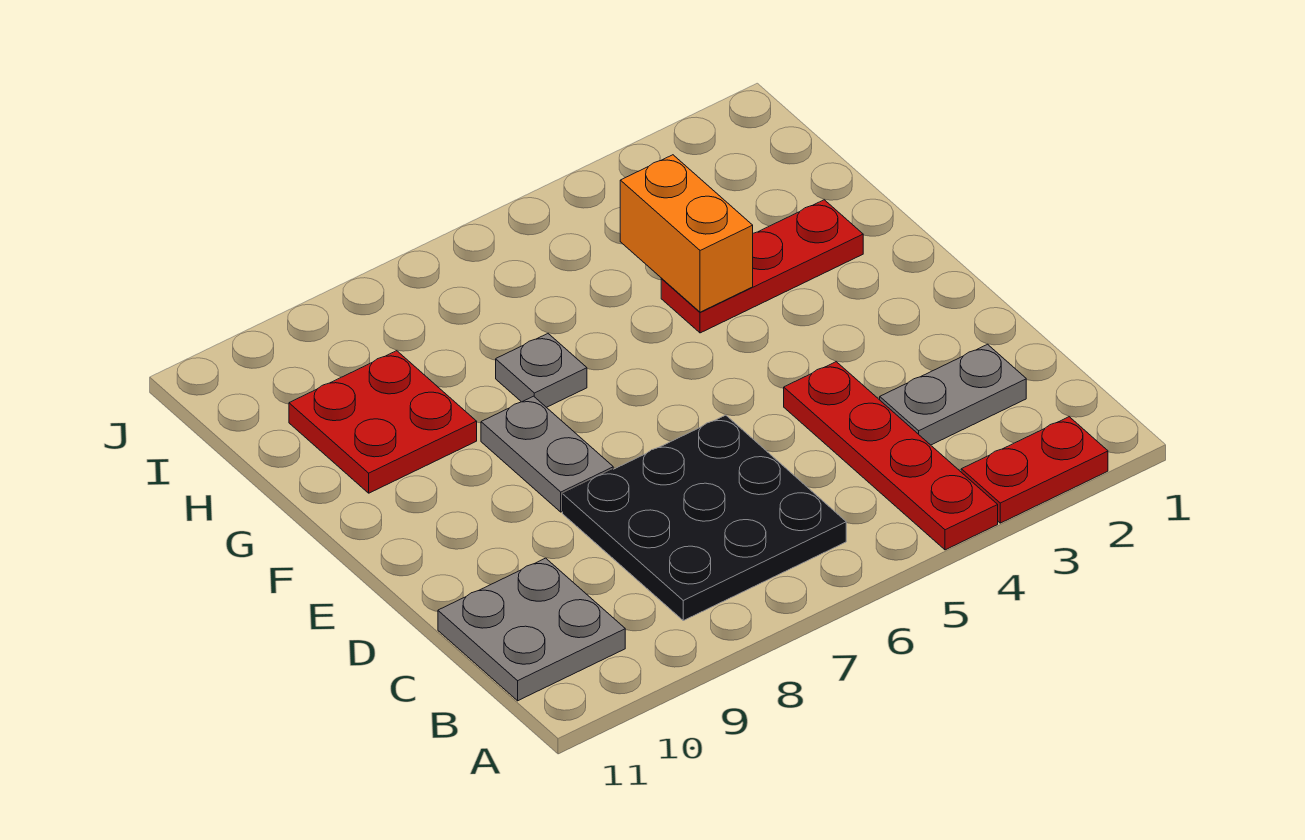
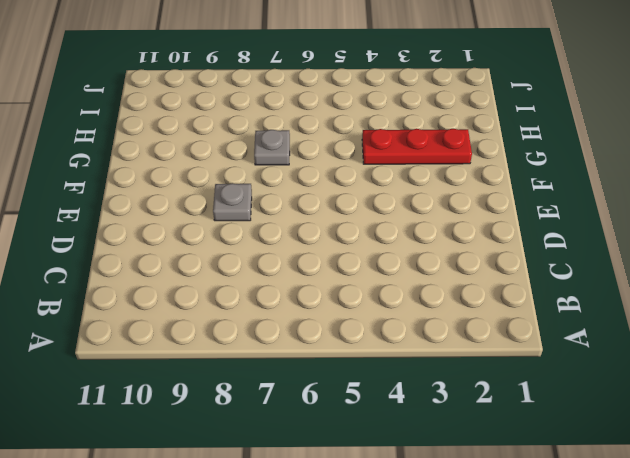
grey 1x1 plate [213,183,252,221] -> grey 1x2 plate [481,396,613,512]
none -> red 1x2 plate [961,417,1108,523]
none -> red 1x4 plate [784,362,998,550]

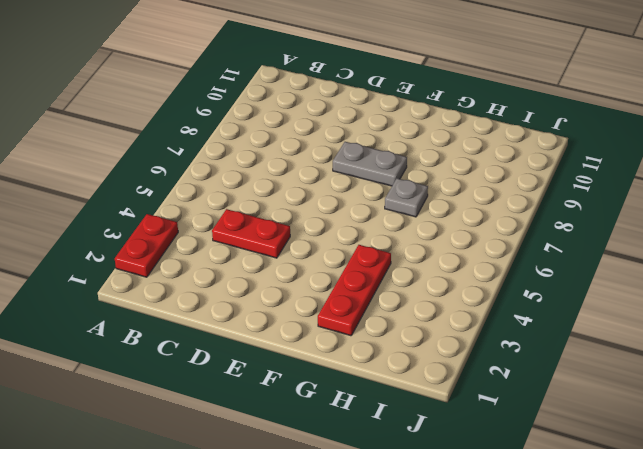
red 1x2 plate [212,209,290,258] -> red 1x4 plate [784,362,998,550]
none -> black 3x3 plate [563,415,846,621]
none -> grey 2x2 plate [438,558,625,701]

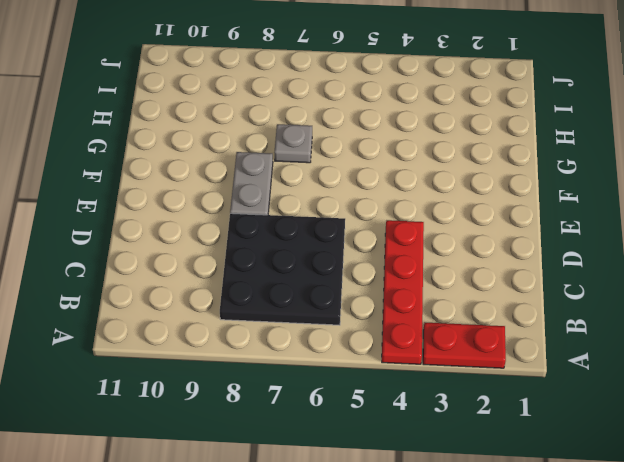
none -> grey 2x2 plate [438,558,625,701]
none -> grey 1x2 plate [880,344,1026,445]

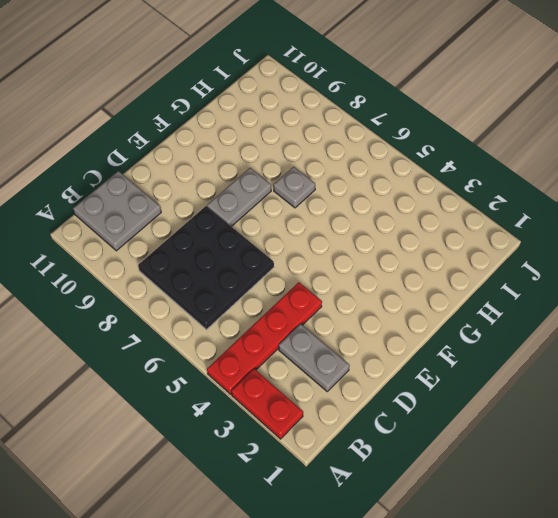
none -> red 1x3 plate [661,200,863,333]
none -> red 2x2 plate [289,351,477,493]

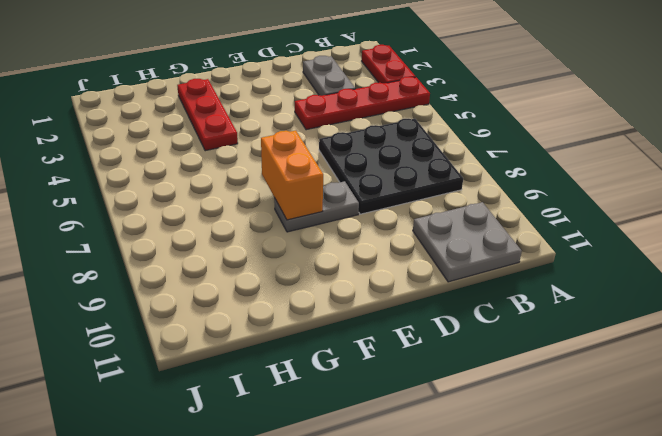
orange 1x2 brick [261,131,323,220] -> orange 1x2 brick turned to [620,155,753,312]
none -> grey 1x1 plate [496,334,587,407]
none -> red 2x2 plate [289,351,477,493]

